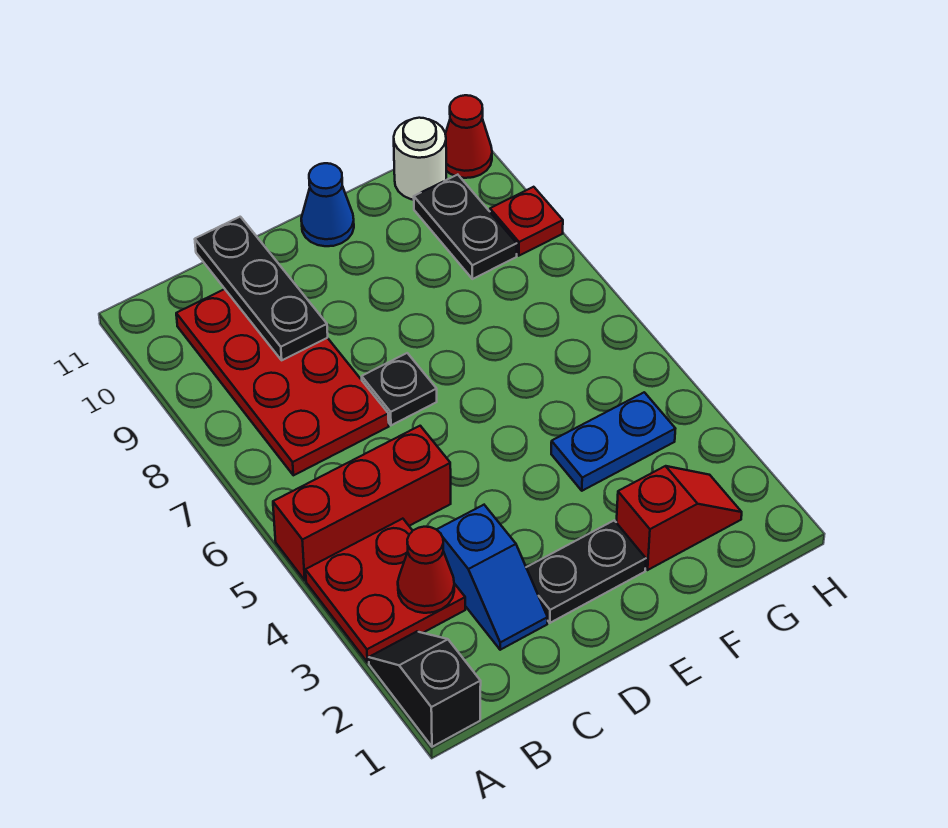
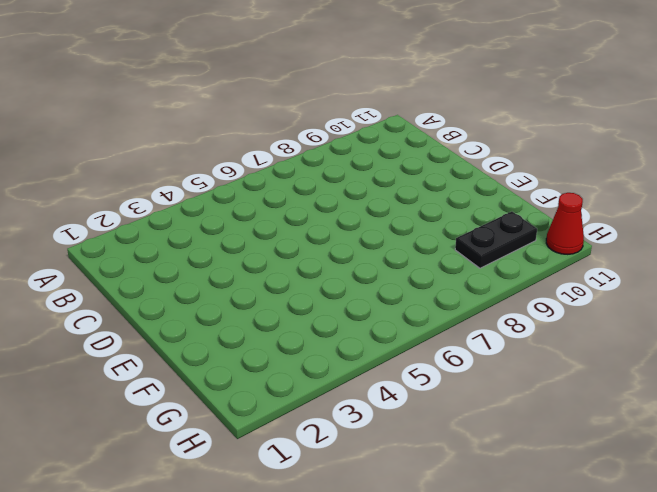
none -> black 1x2 slope [369,632,481,747]
none -> red 2x2 plate [306,519,465,662]
none -> red 1x3 brick [273,426,451,580]

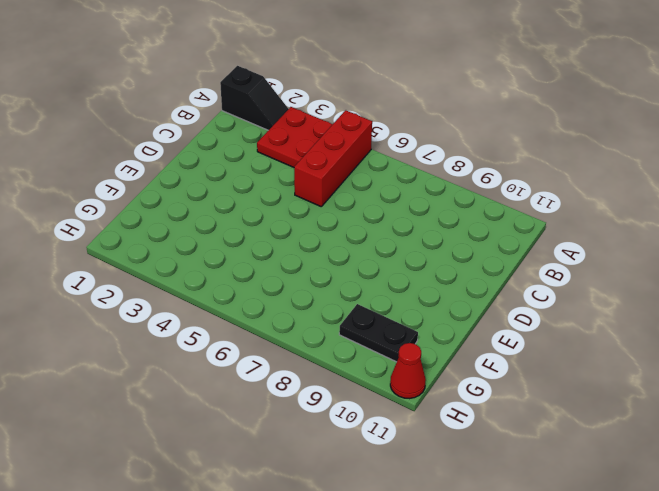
none -> red 2x4 plate [176,289,389,475]
none -> blue 1x2 slope [437,505,548,650]
none -> black 1x2 plate [526,521,646,623]

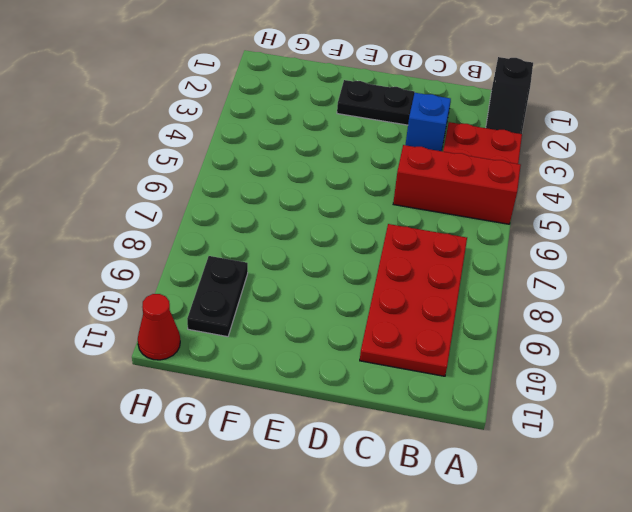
none -> black 1x1 plate [362,353,437,425]
none -> blue 1x1 cone [301,163,354,246]
none -> red 1x2 slope [616,466,742,570]

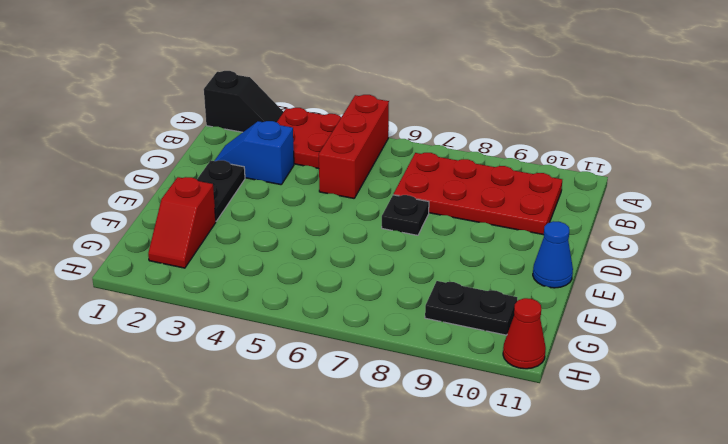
none -> blue 1x2 plate [551,392,675,491]
none -> white 1x1 round brick [394,118,446,200]
none -> red 1x1 plate [490,187,563,256]

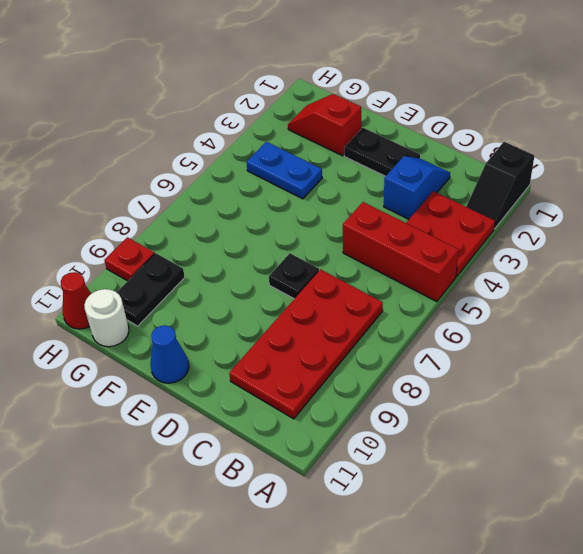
none -> red 1x1 cone [398,527,454,613]
none -> black 1x3 plate [195,217,328,360]

